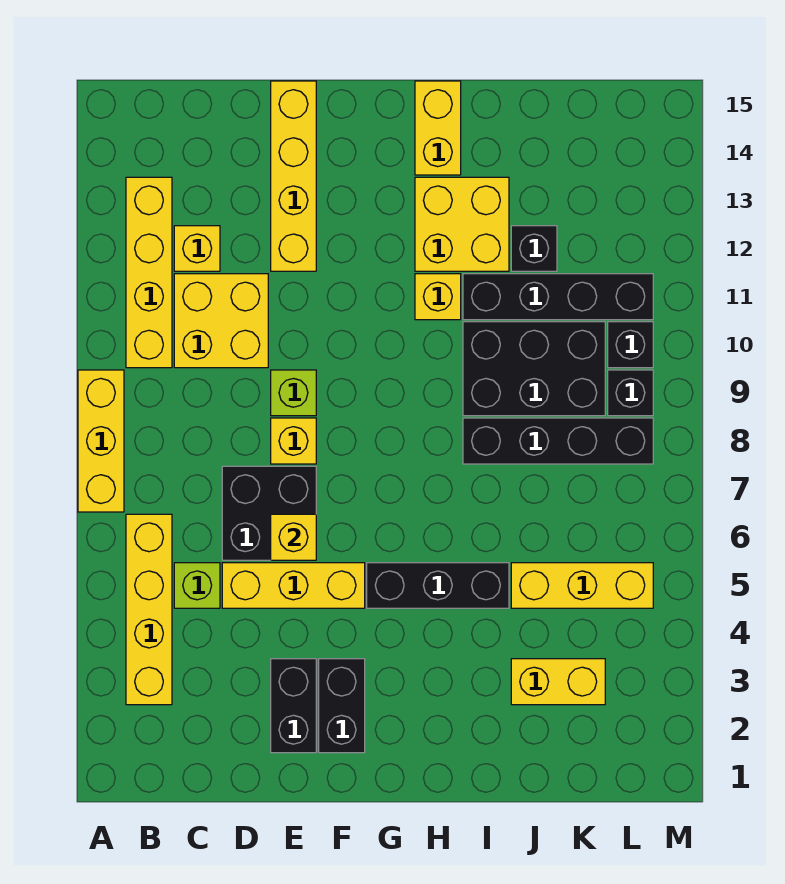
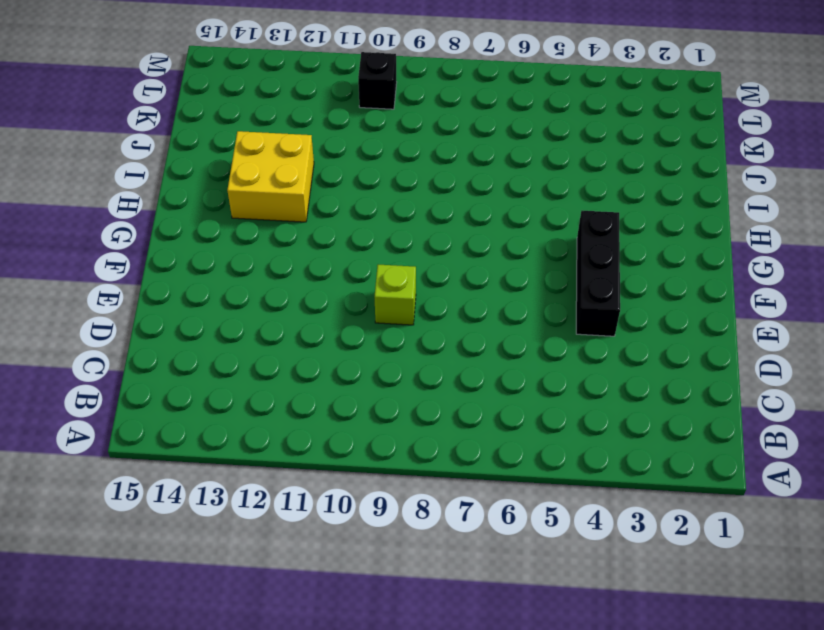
black 1x3 brick [576,211,620,336] -> black 1x3 brick moved to [367,563,509,608]
none -> yellow 1x3 brick [78,370,124,512]
none -> yellow 1x4 brick [126,514,172,705]
none -> yellow 1x4 brick [126,177,172,368]

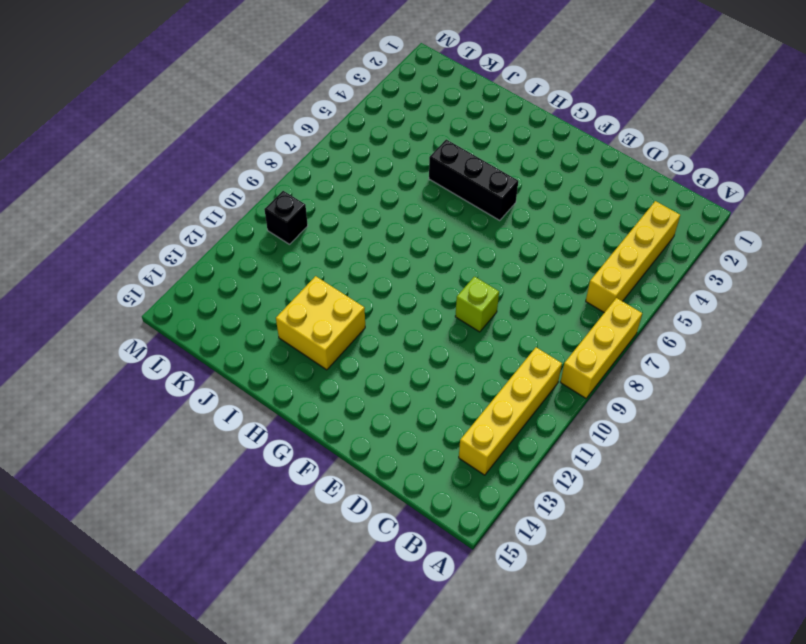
none -> lime 1x1 brick [174,563,220,608]
none -> yellow 2x2 brick [174,274,268,368]
none -> yellow 1x1 brick [174,226,220,271]

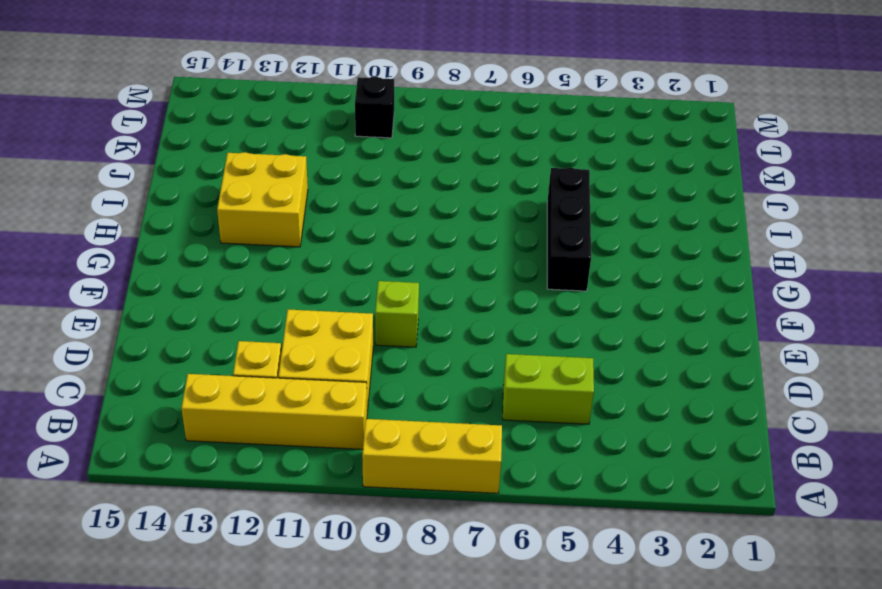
lime 1x2 brick [503,354,594,424] -> lime 1x1 brick [174,563,220,608]
none -> yellow 1x4 brick [126,514,172,705]
none -> yellow 1x3 brick [222,563,365,608]
none -> black 2x2 brick [222,466,316,560]

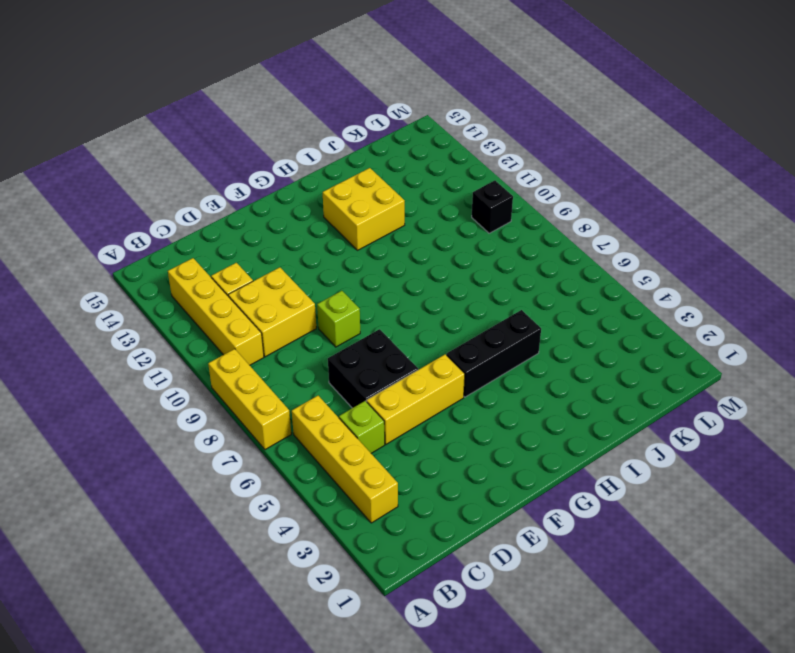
none -> black 1x2 brick [271,659,316,753]
none -> yellow 1x1 brick [271,418,316,464]
none -> yellow 1x4 brick [271,81,316,271]

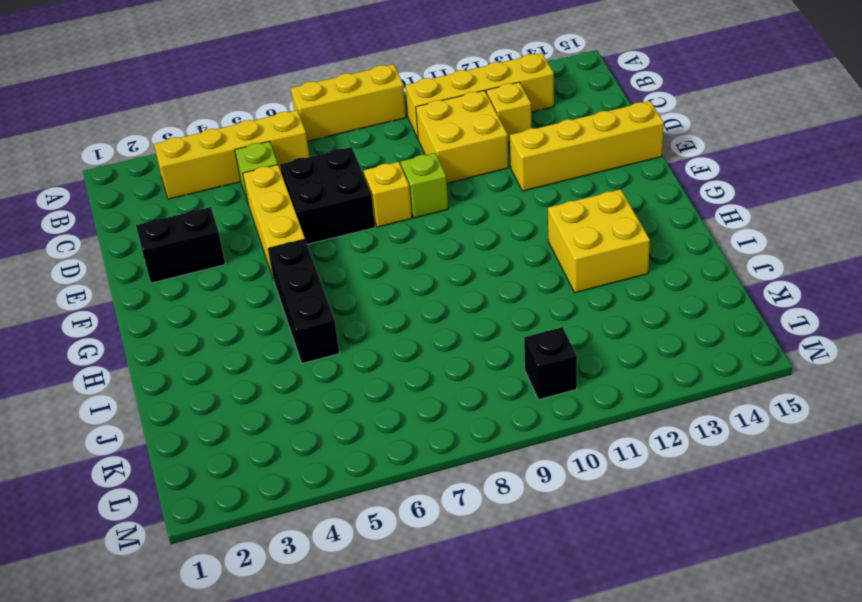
none -> black 1x2 brick [319,659,365,753]
none -> yellow 1x1 brick [415,274,461,320]
none -> yellow 1x2 brick [415,81,461,175]

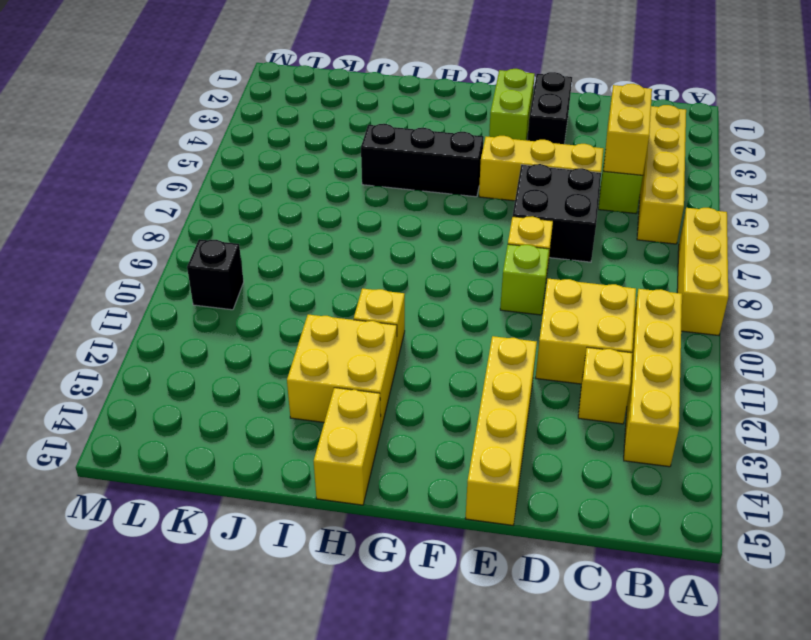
yellow 1x2 brick [604,84,652,175] -> yellow 1x2 brick turned to [511,659,605,705]
lime 1x2 brick [489,69,535,140] -> black 1x2 brick [319,659,365,753]
none -> black 1x4 brick [463,418,653,464]
none -> black 2x3 brick [463,322,605,416]
none -> black 1x4 brick [463,274,653,320]

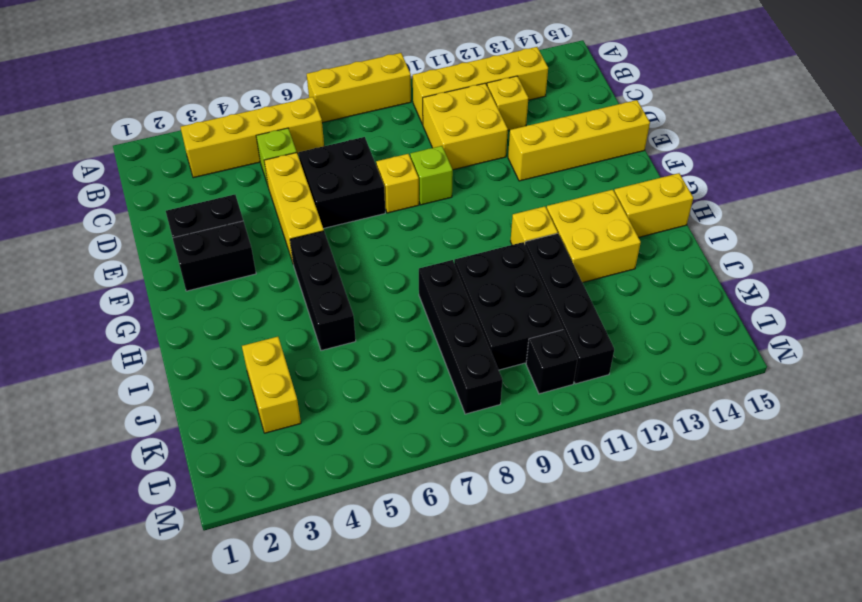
none -> yellow 1x3 brick [511,563,653,608]
none -> black 1x1 brick [511,226,557,271]
none -> black 1x1 brick [608,370,653,416]

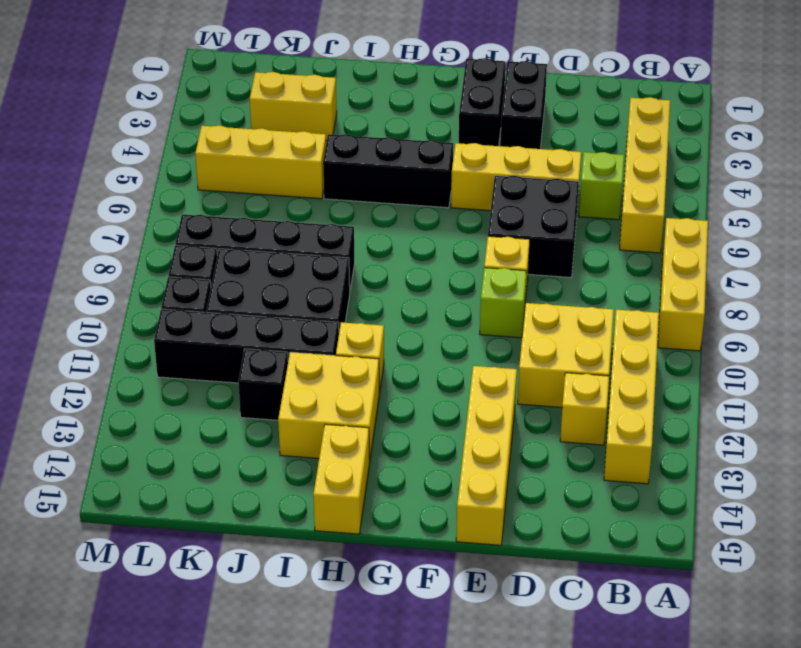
none -> yellow 1x1 brick [271,514,316,560]

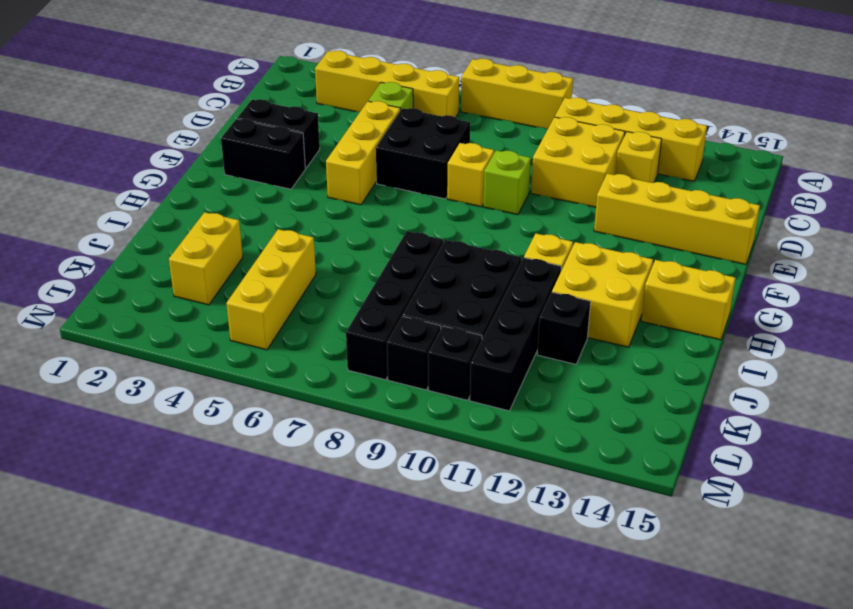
none -> black 1x3 brick [367,563,509,608]
none -> yellow 1x1 brick [271,514,316,560]

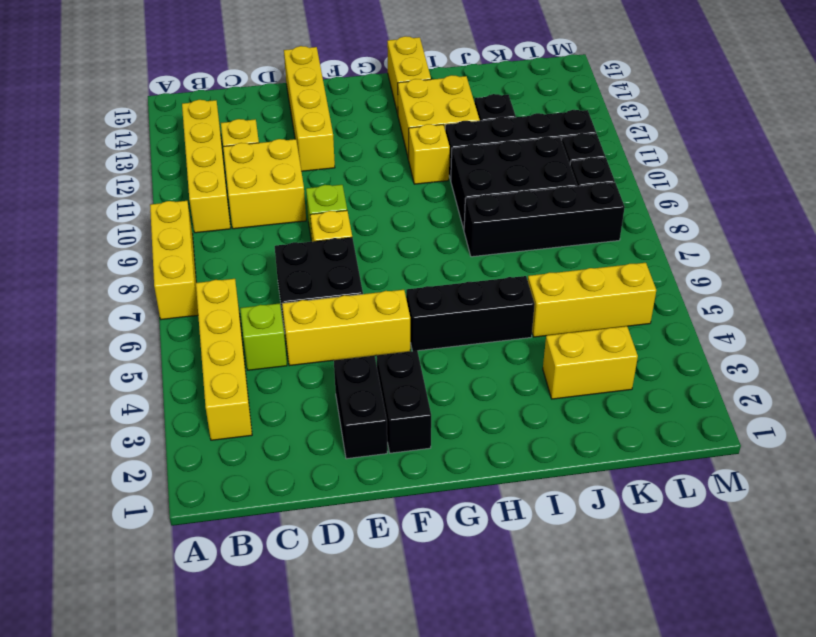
none -> yellow 1x1 brick [271,514,316,560]

